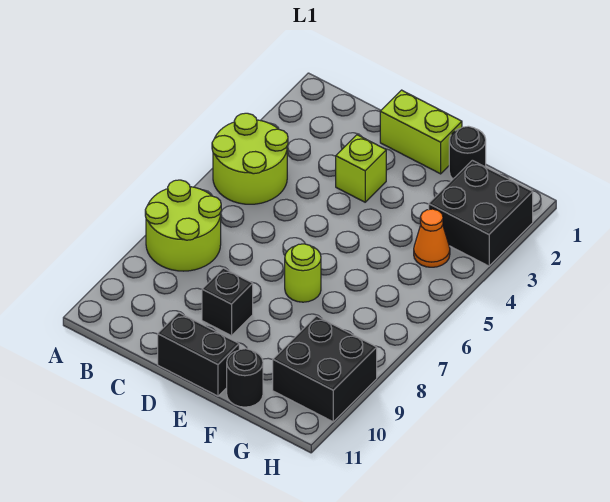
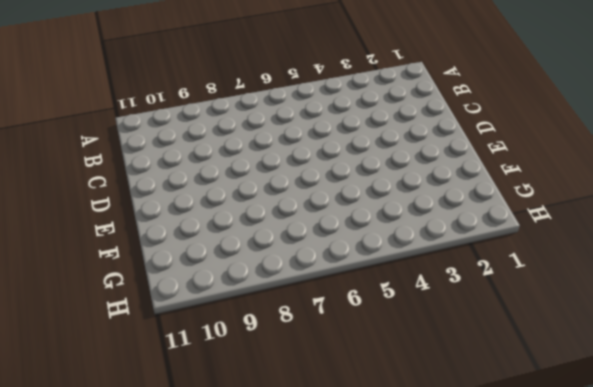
none -> lime 2x2 round brick [212,113,288,204]
none -> lime 2x2 round brick [145,180,221,271]
none -> lime 1x2 brick [380,90,462,174]

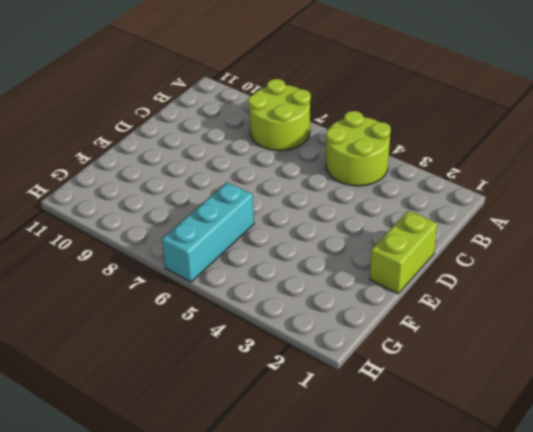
cyan 1x3 brick [162,182,254,282] -> none
none -> lime 1x1 brick [336,135,386,202]
none -> black 1x1 brick [202,268,253,336]
none -> black 1x2 brick [158,313,239,396]

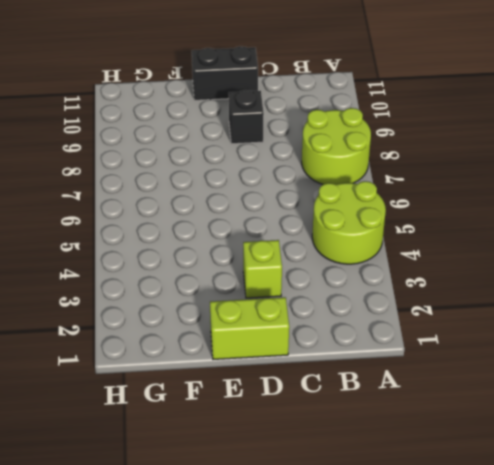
none -> lime 1x1 round brick [285,244,321,302]
none -> black 1x1 round brick [449,126,486,179]
none -> black 1x1 round brick [227,349,263,407]

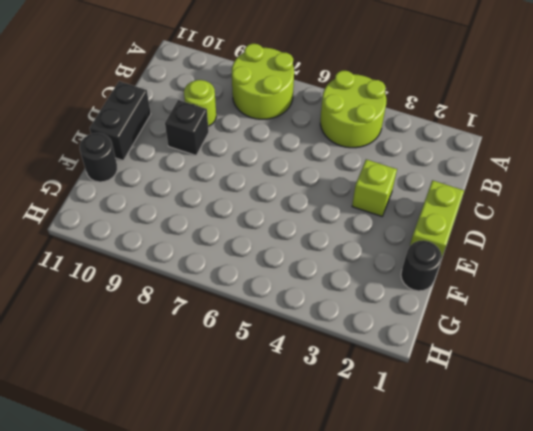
lime 1x1 round brick [184,80,216,126] -> lime 1x1 round brick moved to [285,244,321,302]
none -> black 2x2 brick [429,160,533,266]
none -> orange 1x1 cone [414,209,450,267]
none -> black 2x2 brick [273,316,377,422]

